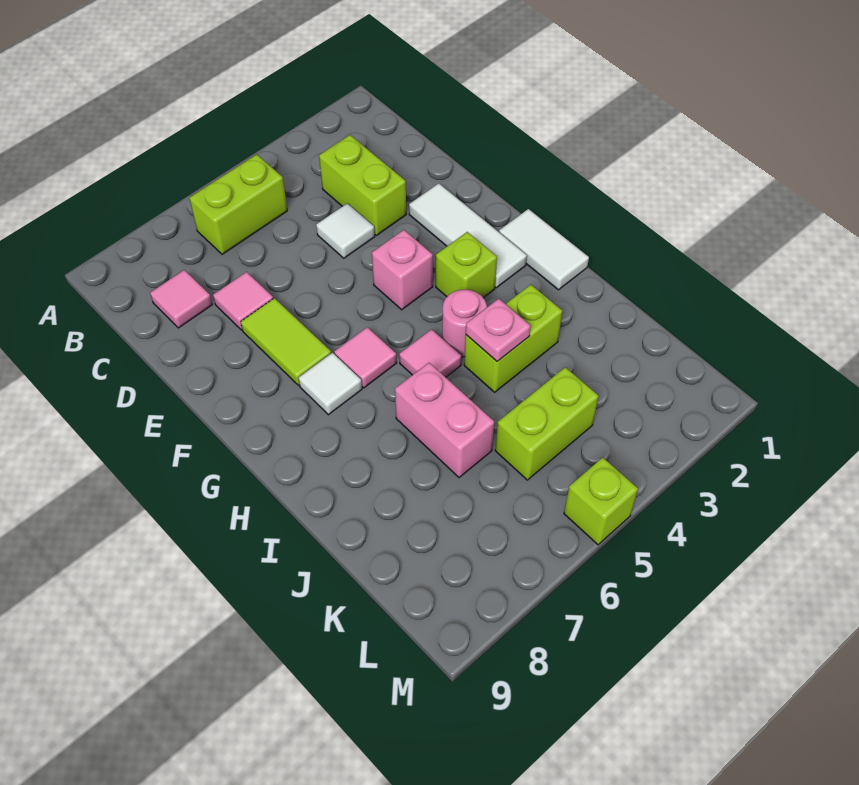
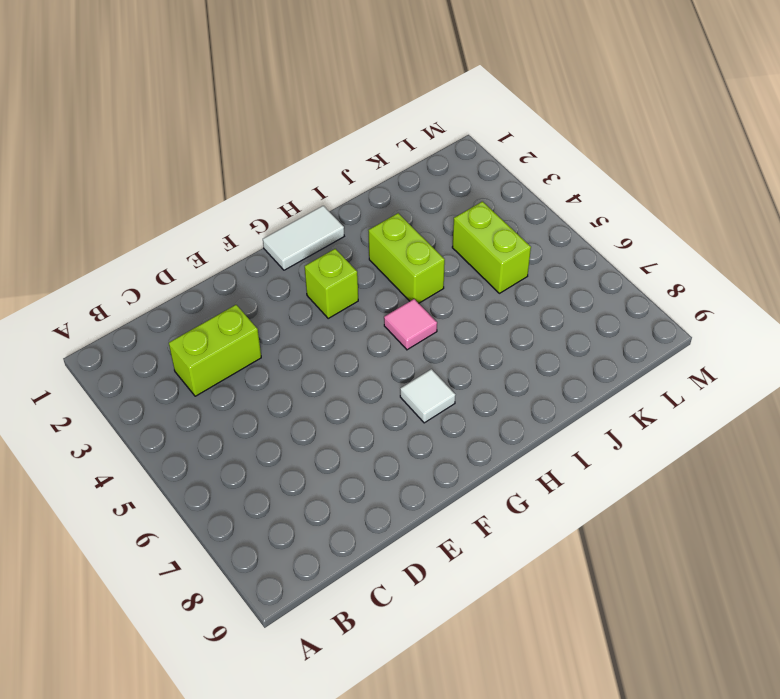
none -> lime 1x2 brick [189,154,287,254]
none -> pink 1x1 tile [150,270,212,328]
none -> white 1x1 tile [316,203,375,258]

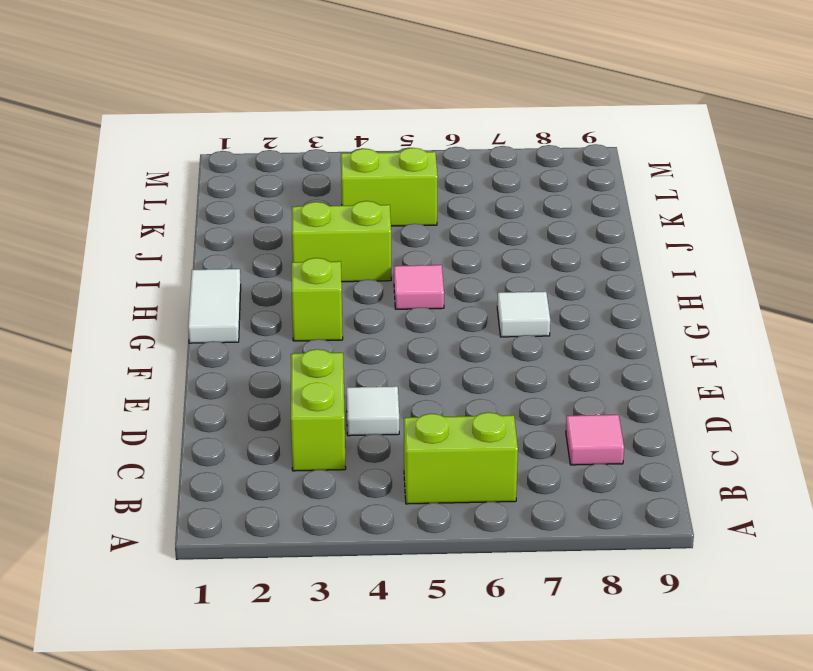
none -> pink 1x1 tile [213,272,273,330]
none -> white 1x3 tile [409,183,527,288]
none -> lime 1x2 tile [241,298,331,385]

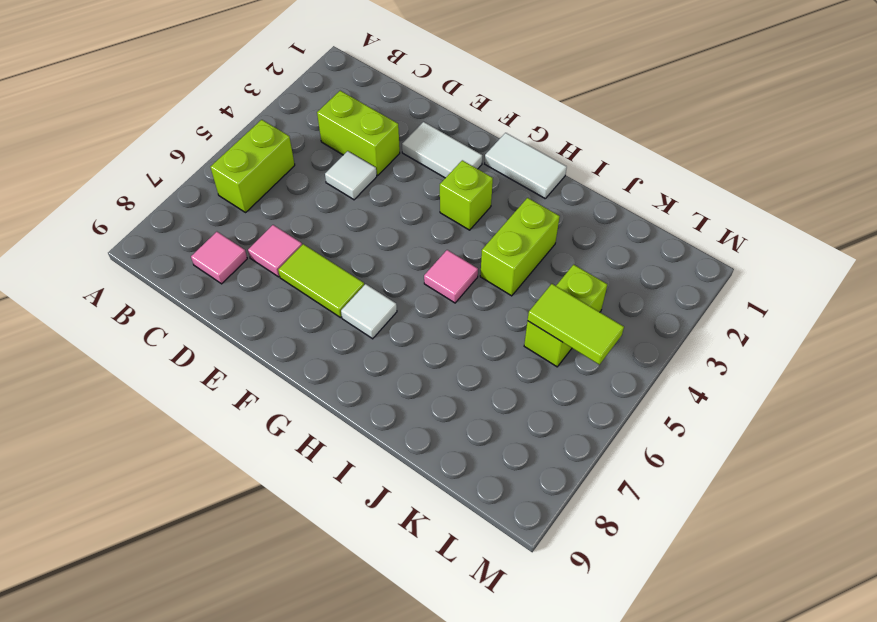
white 1x2 tile [402,122,482,178] -> white 1x3 tile [409,183,527,288]
lime 1x2 tile [528,284,624,365] -> none
none -> pink 1x1 brick [372,230,433,310]
none -> pink 1x1 tile [334,327,397,388]
none -> pink 1x1 round brick [442,290,487,357]

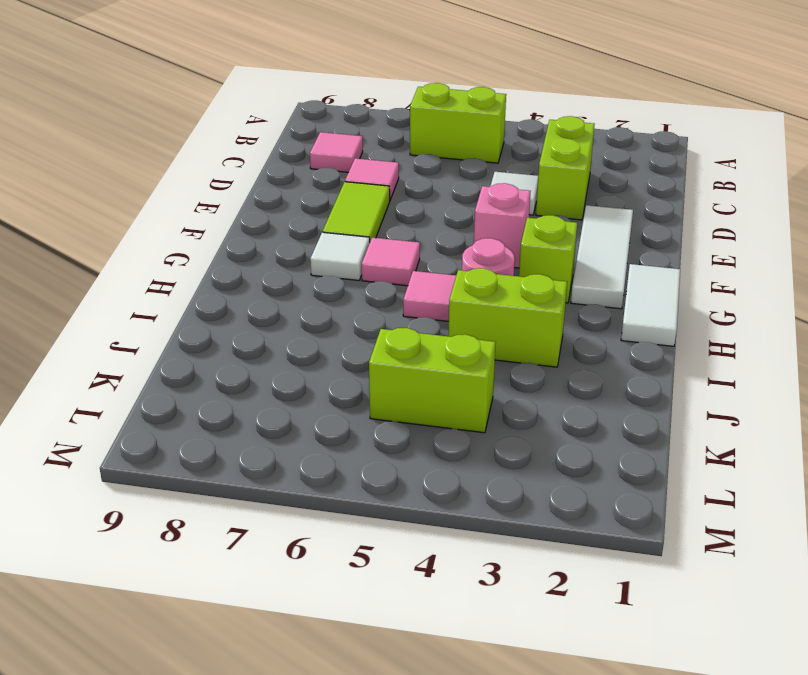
none -> pink 1x2 brick [395,363,494,478]
none -> lime 1x1 brick [564,457,638,545]
none -> pink 1x1 plate [466,299,531,361]

